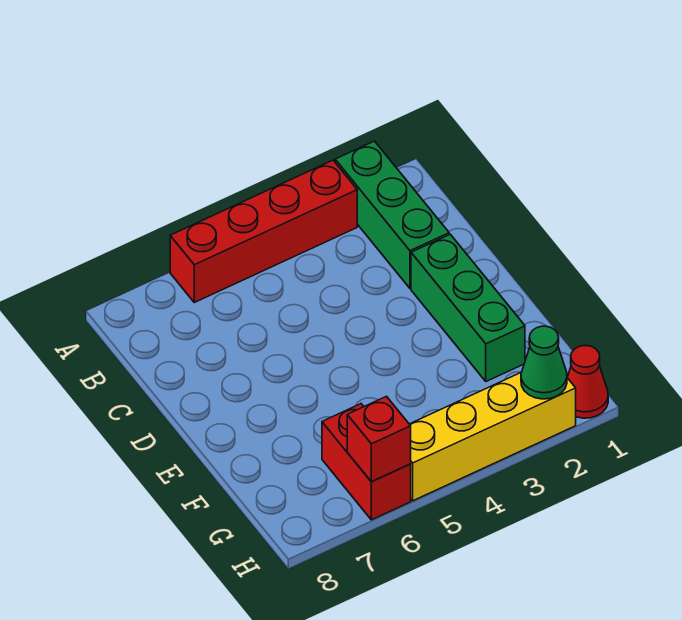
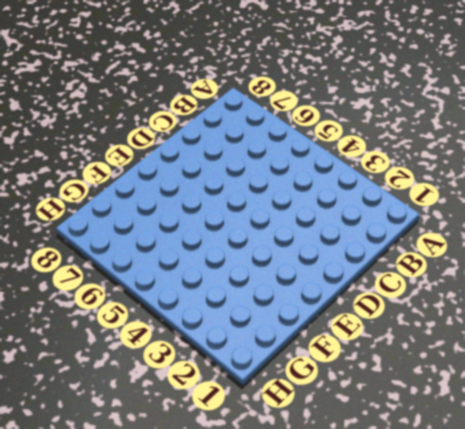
none -> green 1x3 brick [335,141,449,288]
none -> red 1x4 brick [170,160,357,302]

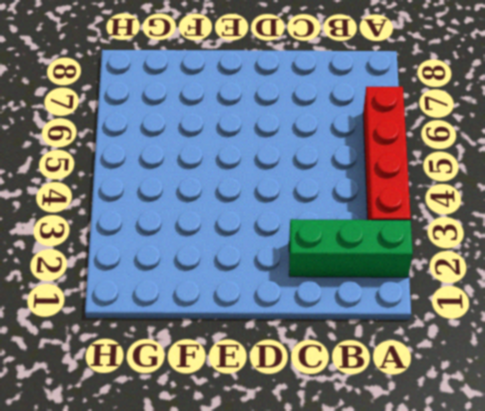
none -> green 1x3 brick [411,234,525,381]
none -> red 1x2 brick [322,404,411,520]

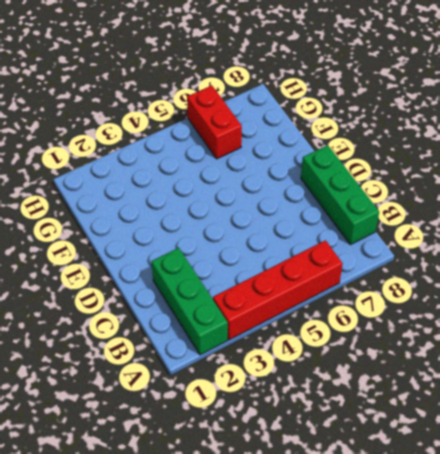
green 1x3 brick [301,145,379,245] -> green 1x3 brick moved to [411,234,525,381]
none -> red 1x1 cone [567,346,608,418]
none -> yellow 1x4 brick [410,373,576,501]

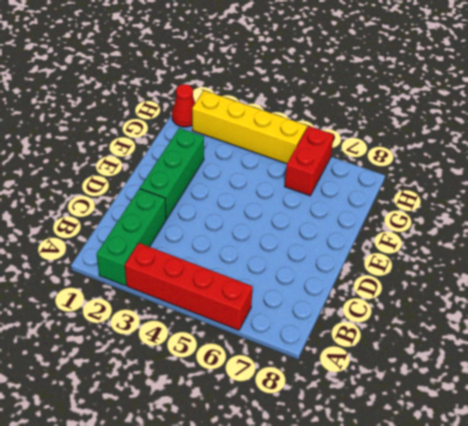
none -> green 1x1 cone [521,326,567,399]
none -> red 1x1 brick [347,396,411,482]

